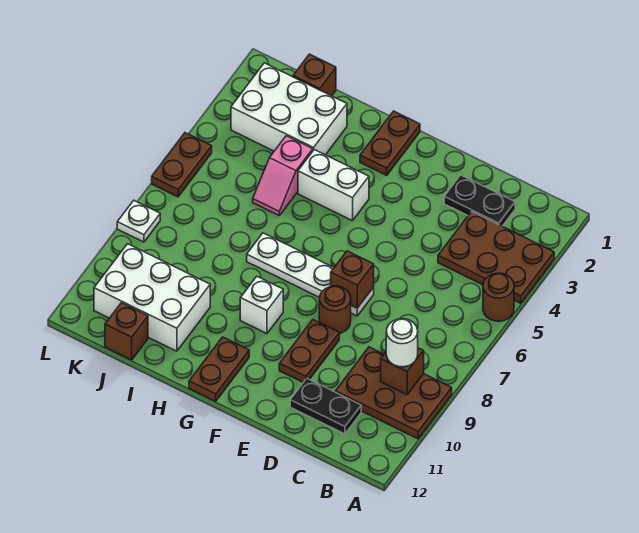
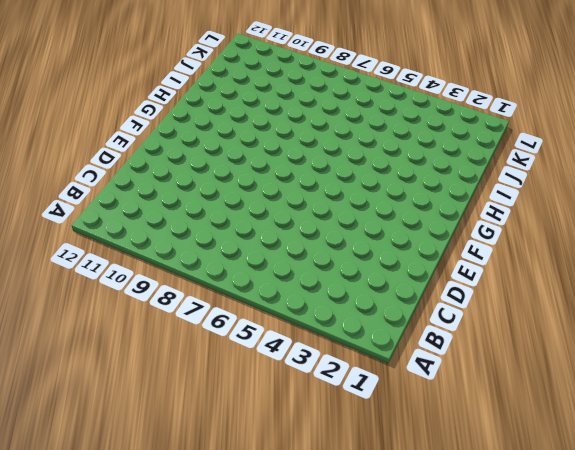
none -> brown 2x3 plate [438,211,554,303]
none -> brown 1x1 round brick [483,273,514,321]
none -> brown 2x3 plate [335,347,452,439]

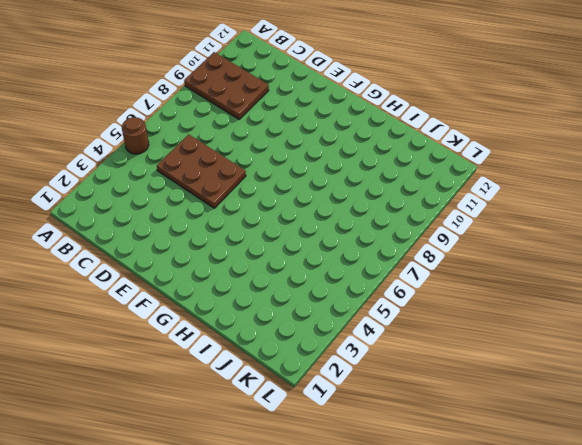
brown 2x3 plate [157,134,246,208] -> brown 2x3 plate moved to [438,211,554,303]
none -> black 1x2 plate [444,175,515,226]
none -> black 1x2 plate [290,378,361,434]
none -> white 1x4 plate [247,233,374,316]

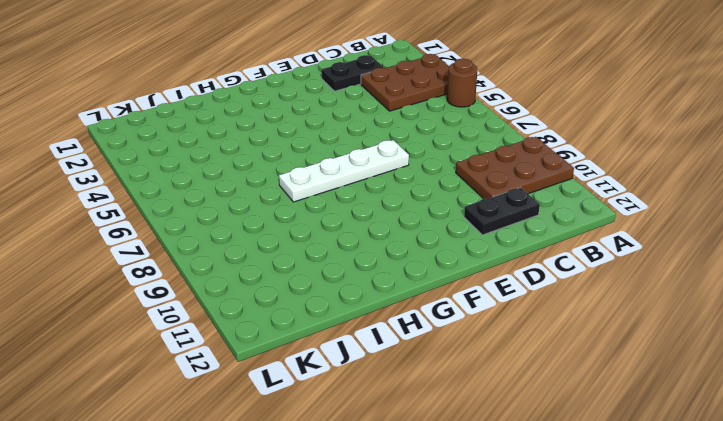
none -> brown 1x1 round brick [319,286,351,333]
none -> brown 1x2 plate [279,320,339,382]
none -> brown 1x2 plate [360,111,420,175]

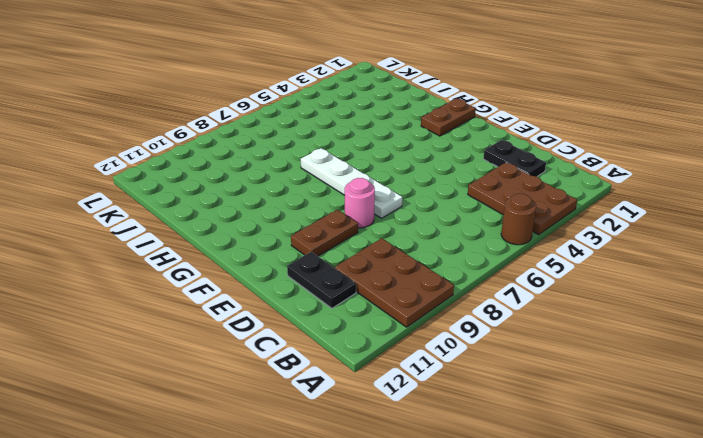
pink 1x1 round brick [345,178,375,228] -> brown 1x1 round brick [319,286,351,333]
none -> white 1x2 brick [298,150,369,221]
none -> white 1x1 brick [240,276,283,334]
none -> brown 1x2 plate [189,337,249,401]

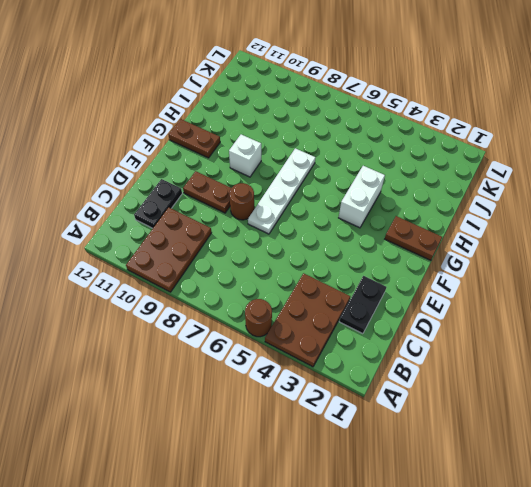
none -> white 2x3 brick [231,63,347,155]
none -> pink 1x2 slope [253,136,313,215]
none -> white 2x3 brick [94,244,210,351]

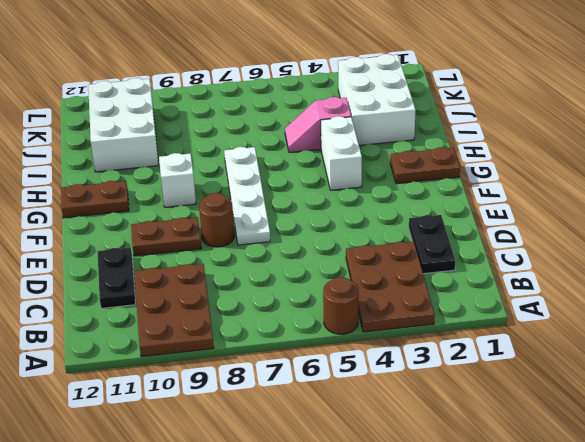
none -> brown 1x1 brick [293,54,336,96]
none -> brown 1x1 brick [105,303,148,360]
none -> brown 1x2 plate [152,133,212,197]

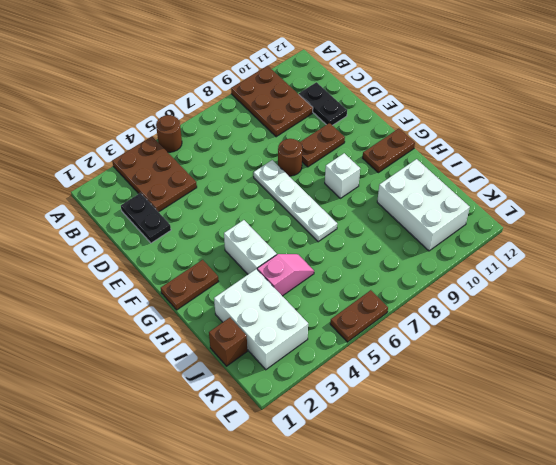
none -> brown 1x1 brick [105,303,148,360]
none -> white 1x1 plate [117,200,160,242]
none -> brown 1x1 brick [381,348,424,395]

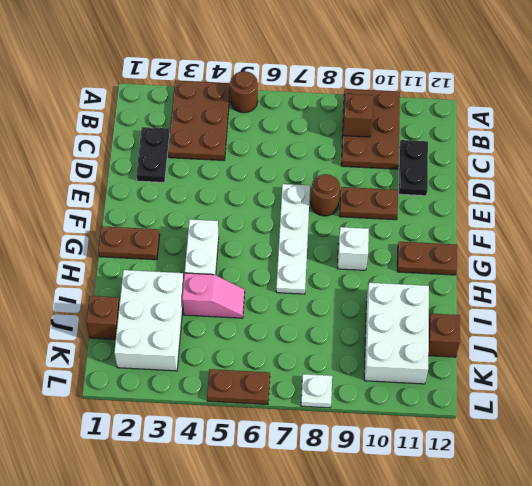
none -> brown 1x1 brick [331,251,374,308]
none -> white 1x1 round brick [386,319,418,367]

